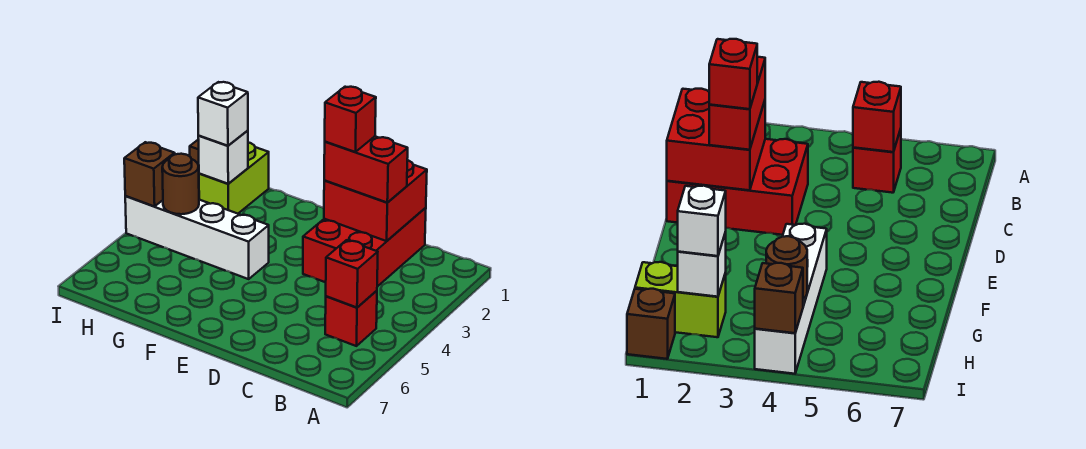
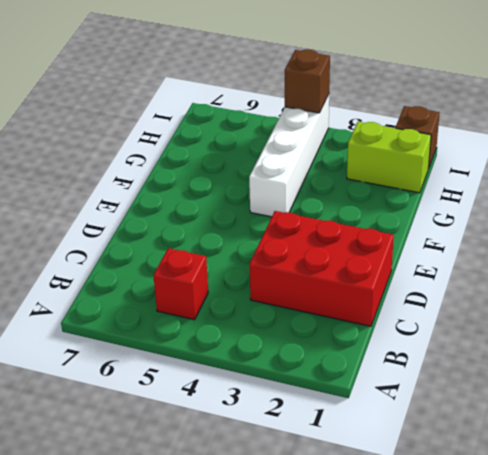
none -> red 1x1 brick [326,240,378,307]
none -> red 2x2 brick [324,160,427,241]
none -> white 1x1 brick [198,131,248,184]

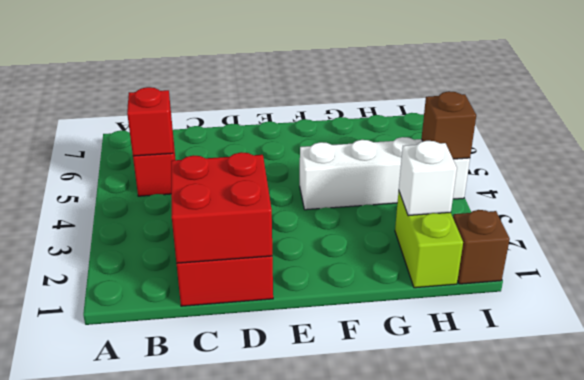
none -> brown 1x1 round brick [162,154,199,214]
none -> red 1x2 brick [324,136,408,203]
none -> white 1x1 brick [198,82,248,146]

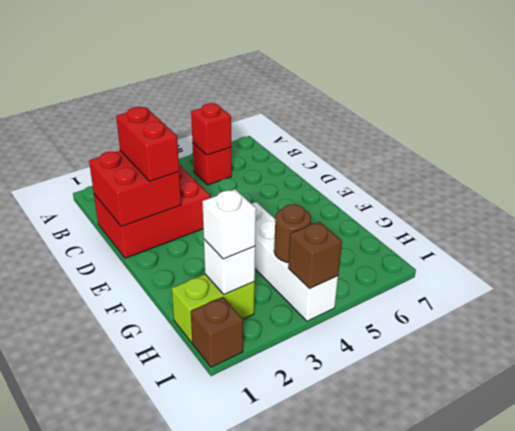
none -> red 1x1 brick [325,87,376,152]

